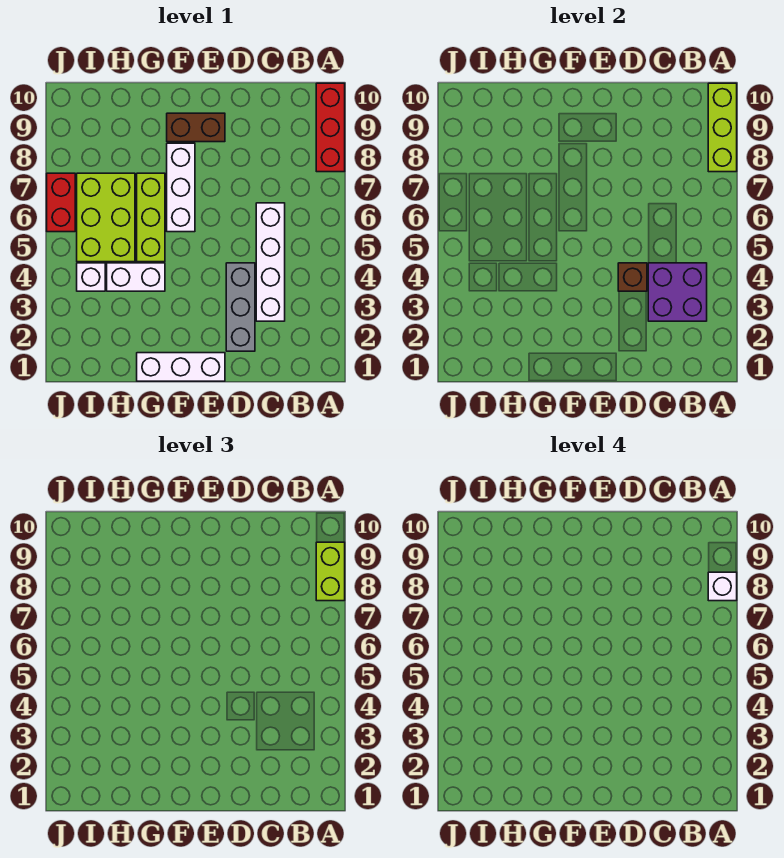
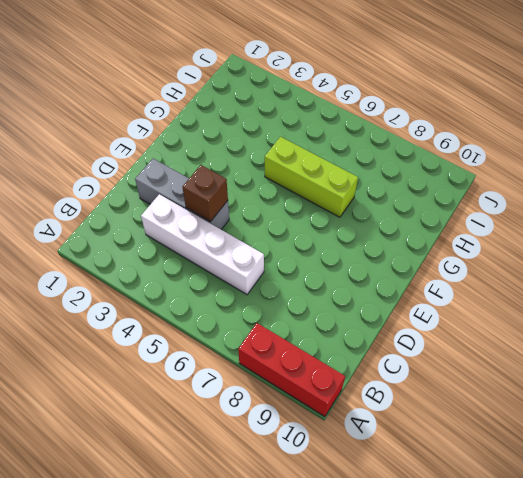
none -> white 1x3 brick [137,353,225,381]
none -> brown 1x2 brick [167,113,225,142]
none -> white 1x3 brick [167,143,195,232]

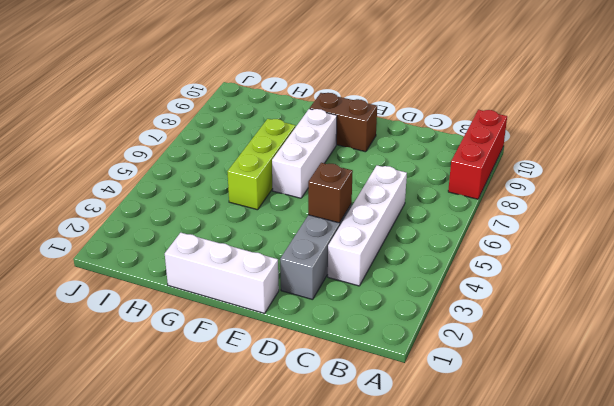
none -> white 1x2 brick [107,263,165,291]
none -> lime 2x3 brick [77,173,135,262]
none -> white 1x1 brick [77,263,105,291]

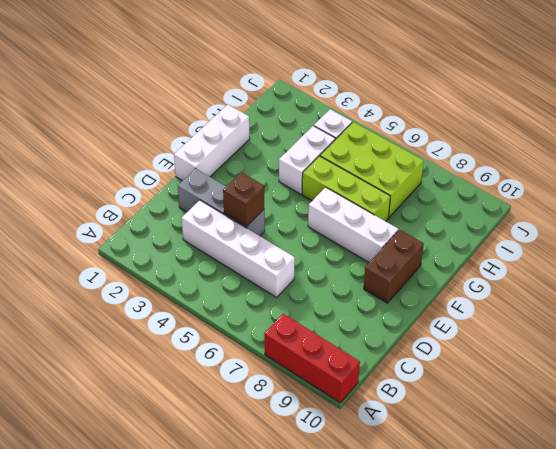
none -> red 1x2 brick [47,173,75,232]
none -> lime 1x3 brick [708,83,737,172]
none -> purple 2x2 brick [648,263,707,321]

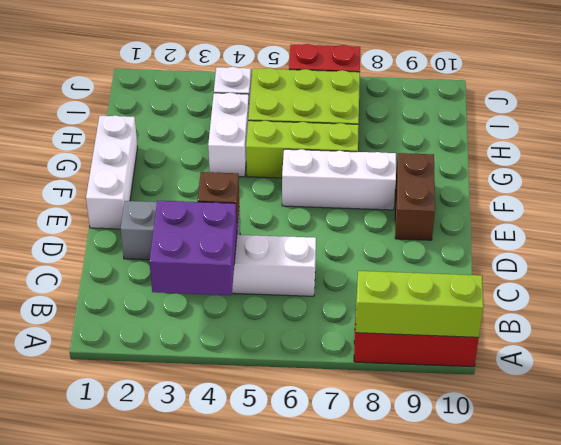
none -> lime 1x2 brick [316,542,345,601]
none -> white 1x1 brick [708,572,737,601]

